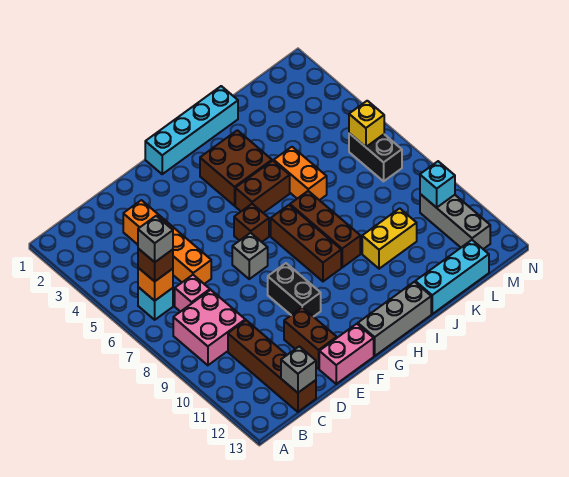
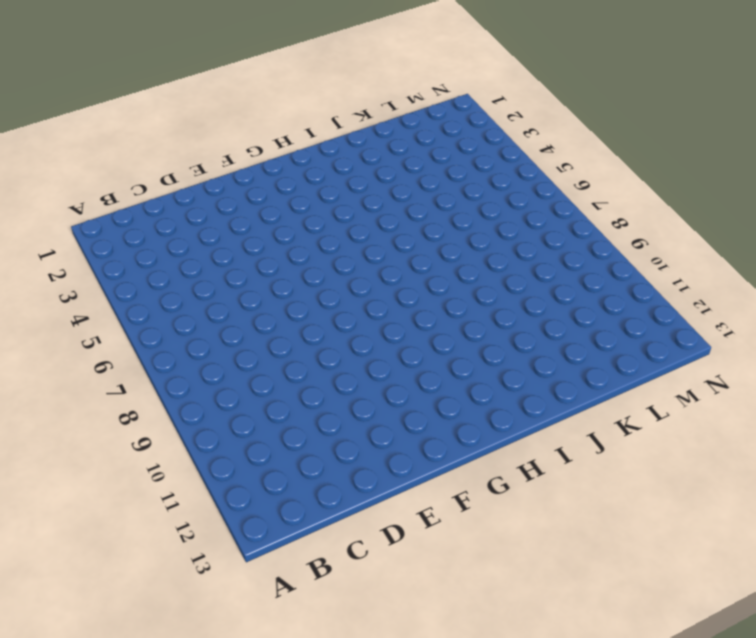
none -> cyan 1x1 brick [138,287,173,320]
none -> pink 2x2 brick [173,290,245,365]
none -> pink 1x1 brick [175,275,210,312]

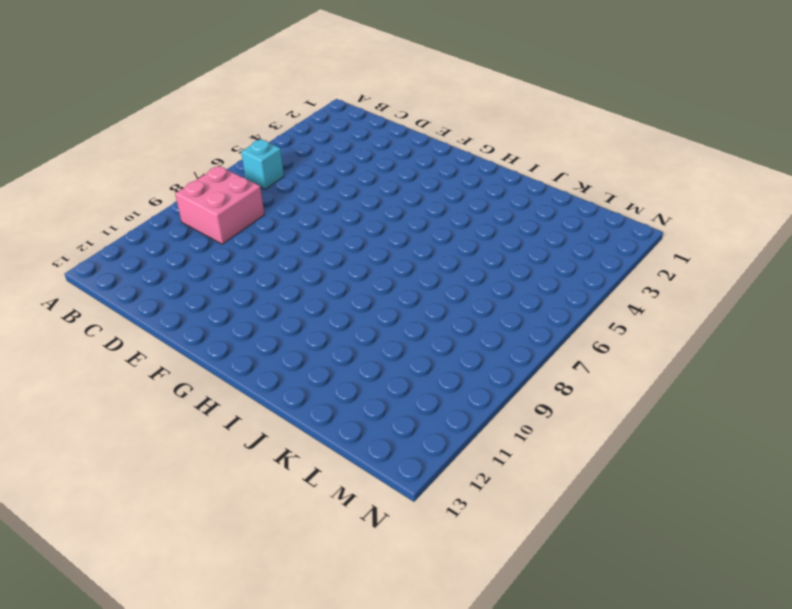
none -> pink 1x1 brick [175,275,210,312]
none -> brown 1x4 brick [228,320,316,412]
none -> orange 1x4 brick [123,200,211,284]

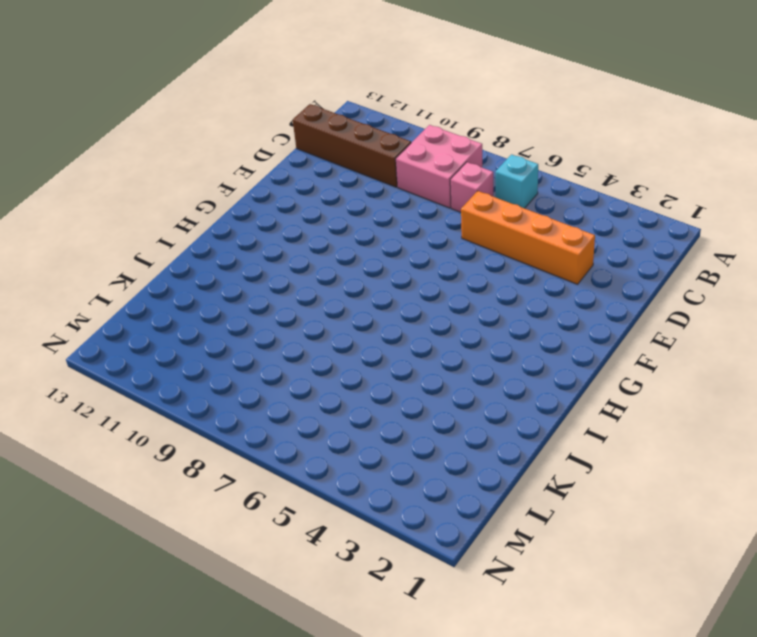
none -> brown 1x2 brick [284,307,337,369]
none -> pink 1x2 brick [319,324,374,384]
none -> grey 1x1 brick [232,233,268,279]

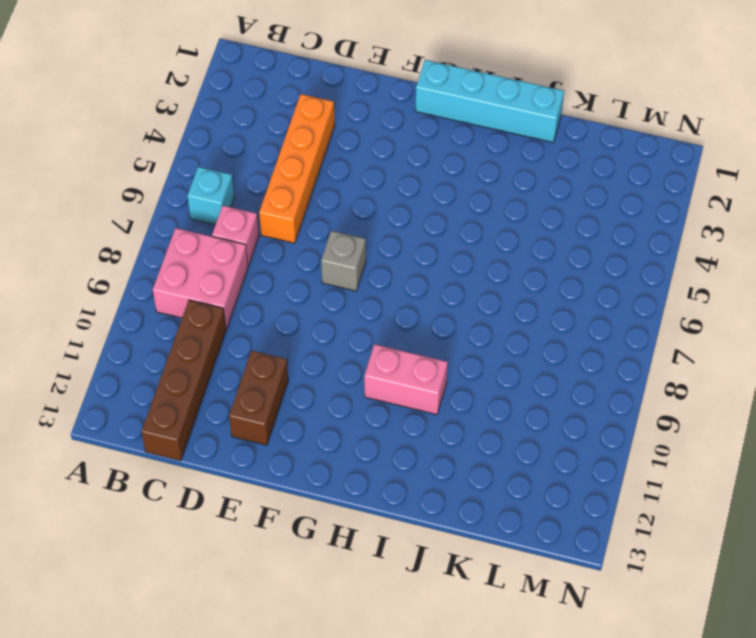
pink 1x2 brick [364,344,448,414] -> pink 1x2 brick moved to [319,324,374,384]
none -> black 1x2 brick [268,263,321,317]
none -> brown 1x1 brick [234,204,269,242]
none -> grey 1x3 brick [358,282,431,356]

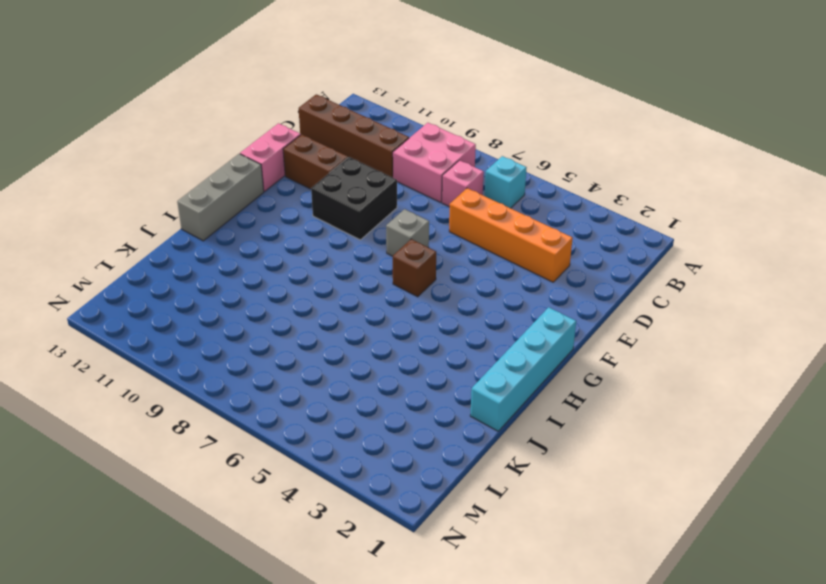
black 2x2 brick [311,157,397,240] -> black 1x2 brick [268,263,321,317]
none -> brown 2x2 brick [200,130,272,206]
none -> brown 1x2 brick [235,161,290,213]
none -> brown 1x3 brick [271,205,341,281]

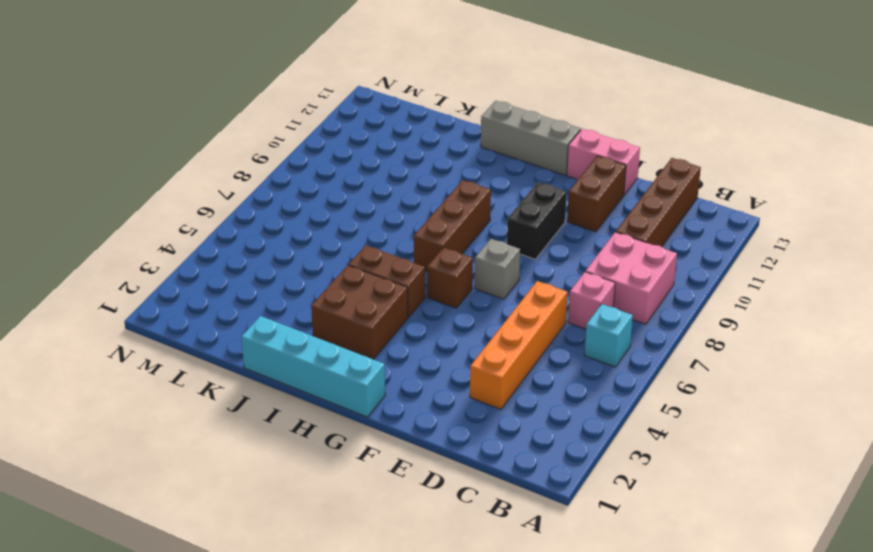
none -> brown 1x3 brick [290,191,360,267]
none -> orange 1x2 brick [274,147,327,200]
none -> yellow 1x2 brick [362,208,417,269]

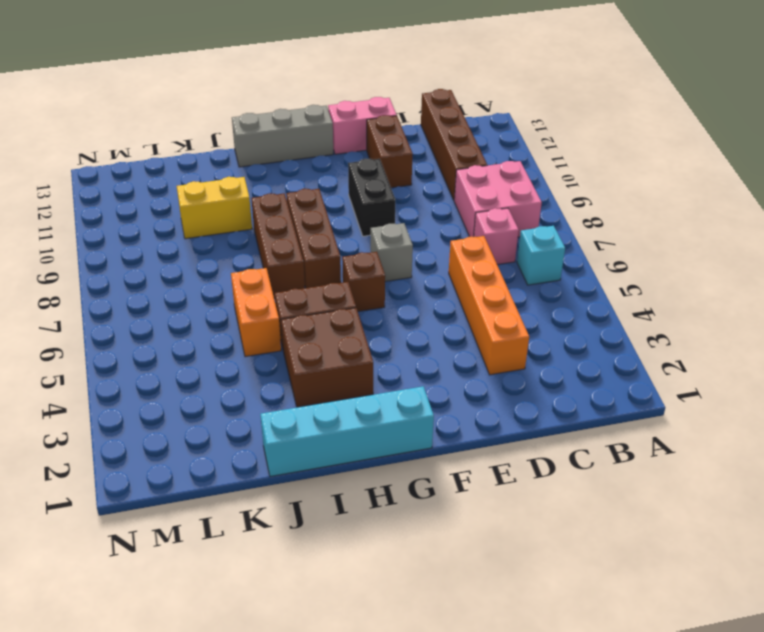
none -> cyan 1x3 brick [415,240,489,314]
none -> black 1x2 brick [349,133,402,181]
none -> grey 1x3 brick [420,194,490,249]

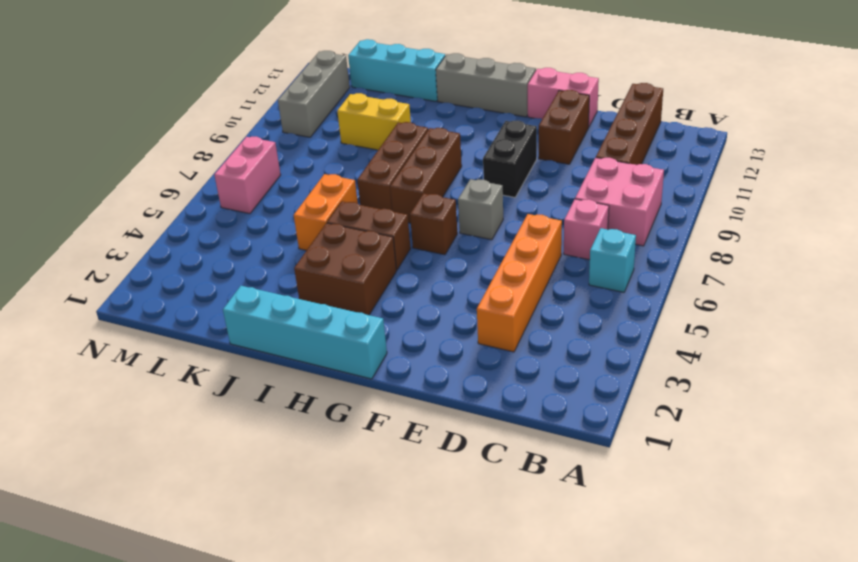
pink 1x2 brick [214,137,281,214] -> black 1x2 brick [349,133,402,181]
none -> orange 1x1 brick [138,268,173,301]
none -> grey 1x1 brick [281,346,316,393]
none -> yellow 1x1 brick [349,101,384,147]

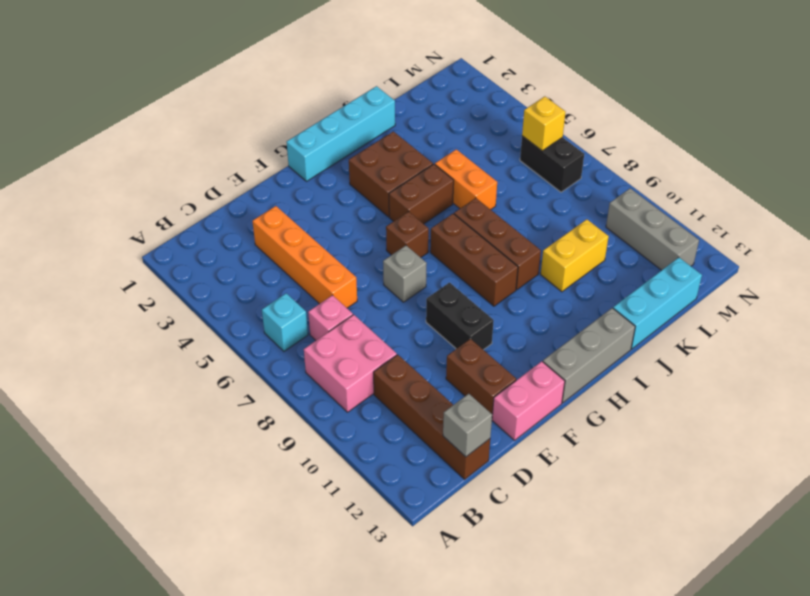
none -> orange 1x1 brick [138,268,173,301]
none -> cyan 1x1 brick [420,161,455,208]
none -> brown 1x1 brick [138,249,173,281]

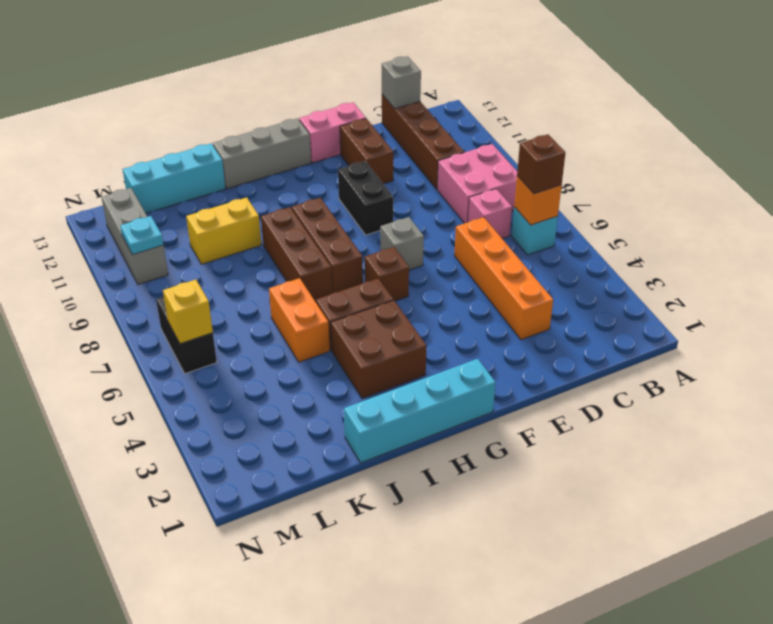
cyan 1x1 plate [120,216,164,255] -> cyan 1x1 brick [420,161,455,208]
none -> grey 1x1 brick [138,216,173,262]

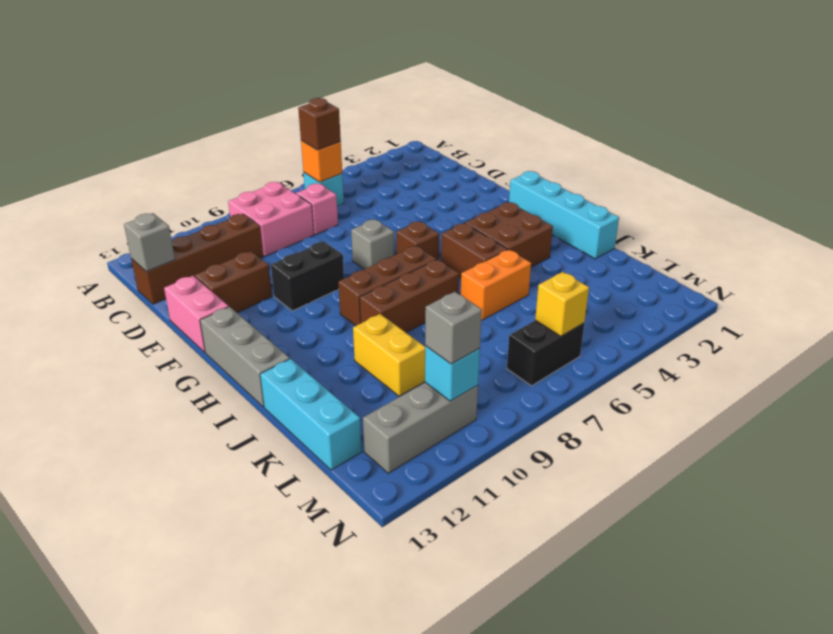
grey 1x1 brick [425,292,482,364] -> grey 1x1 brick moved to [138,216,173,262]
none -> orange 1x4 brick [123,200,211,284]

